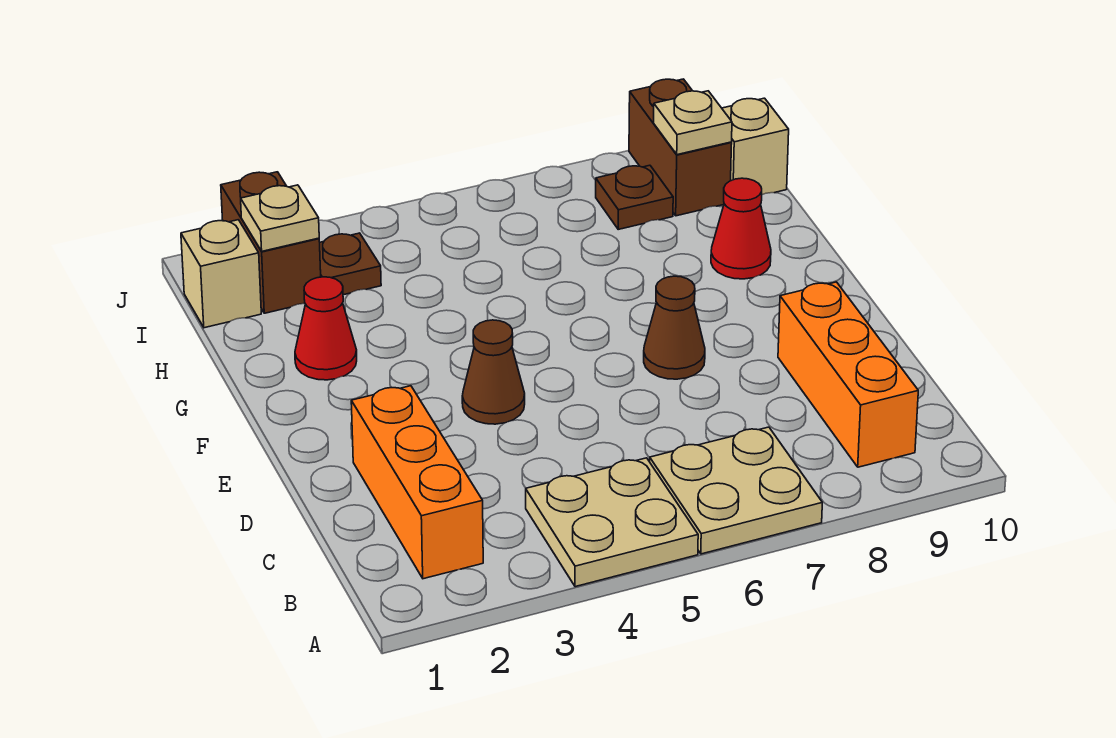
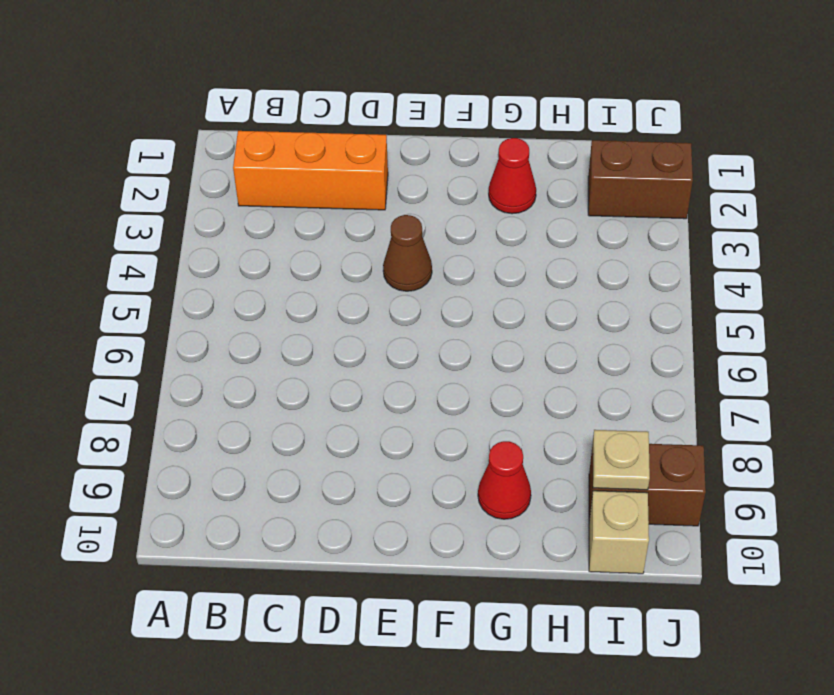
none -> tan 2x2 plate [526,458,698,587]
none -> tan 2x2 plate [650,427,822,554]
none -> orange 1x3 brick [778,282,918,467]

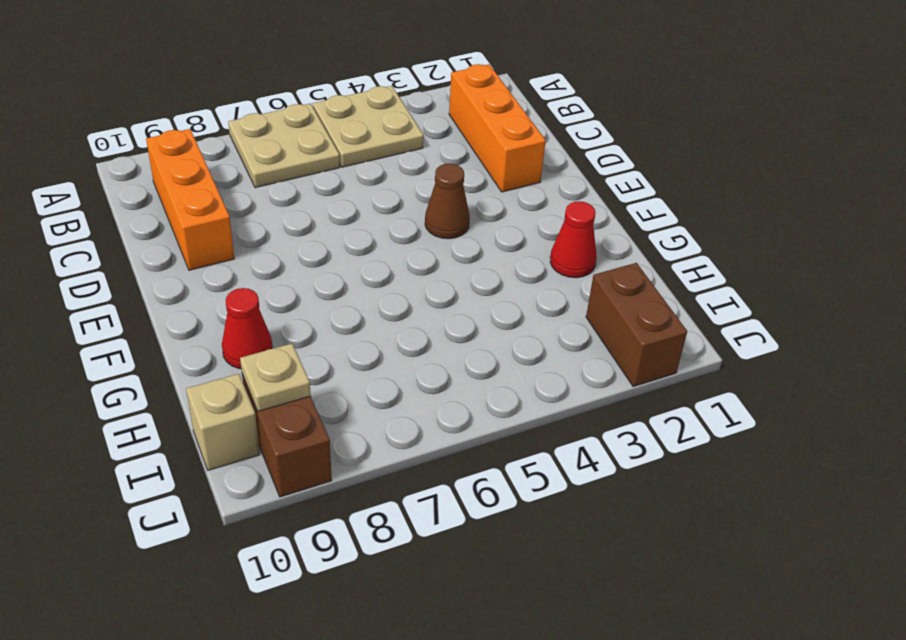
none -> brown 1x1 cone [644,276,705,379]
none -> tan 1x1 brick [181,220,261,328]
none -> brown 1x1 plate [320,233,381,295]

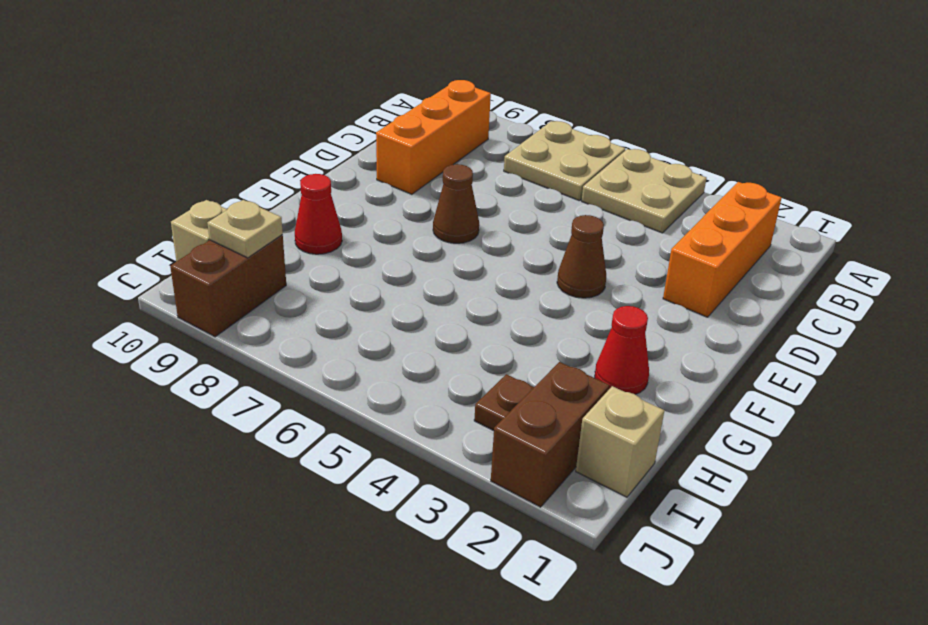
none -> brown 1x1 plate [596,165,673,229]
none -> tan 1x1 plate [241,185,319,251]

